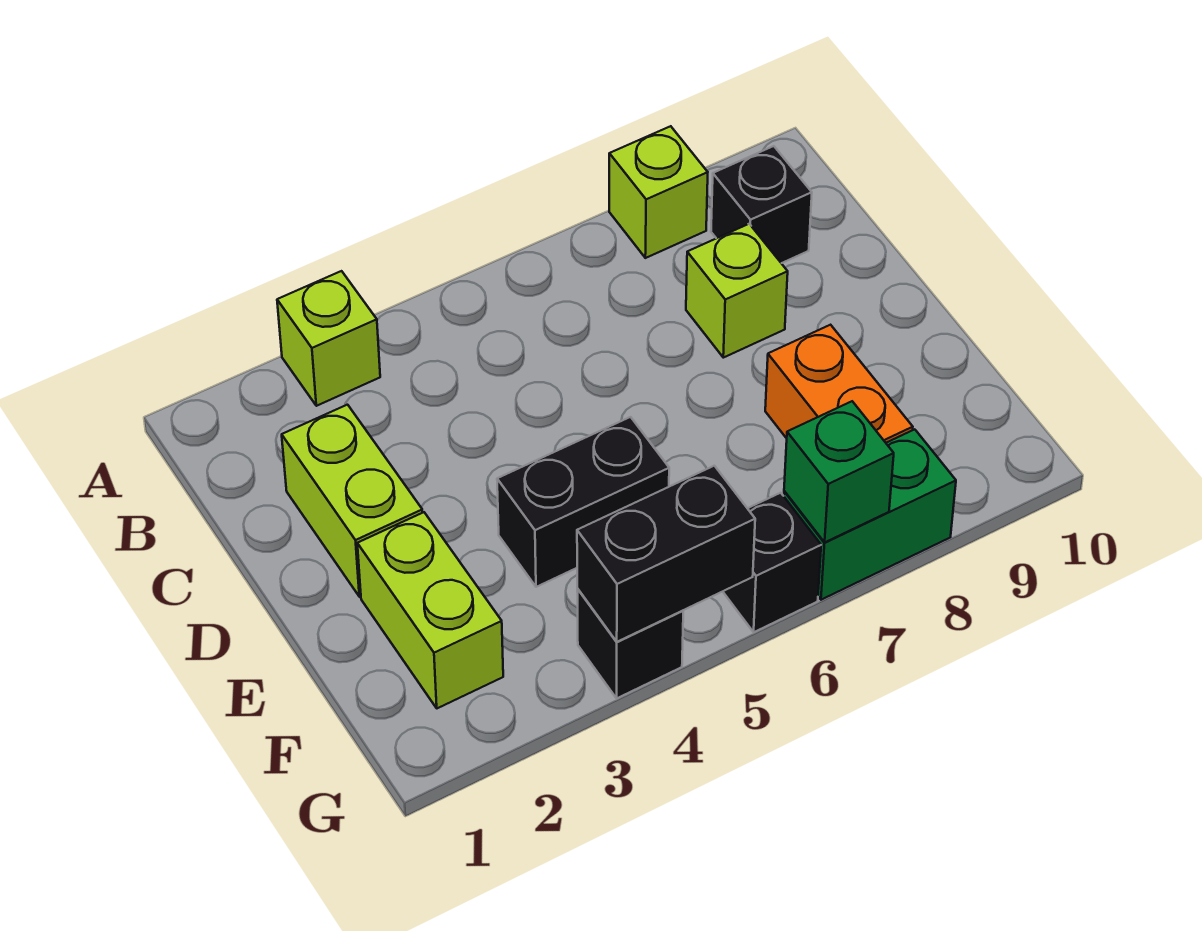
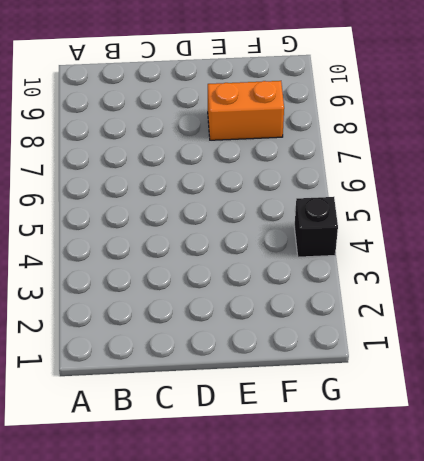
none -> lime 1x1 brick [277,271,380,406]
none -> lime 1x1 brick [609,126,708,258]
none -> black 1x1 brick [711,146,812,263]

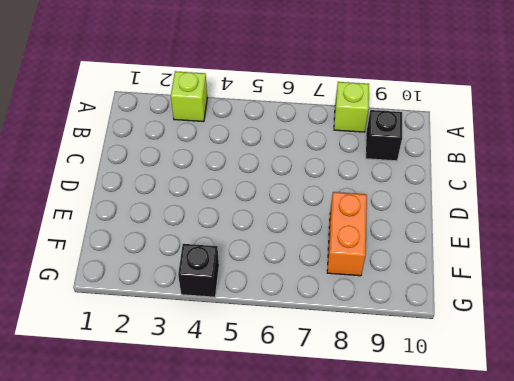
none -> lime 1x2 brick [282,405,423,597]
none -> lime 1x1 brick [686,224,788,358]
none -> lime 1x2 brick [357,512,503,708]

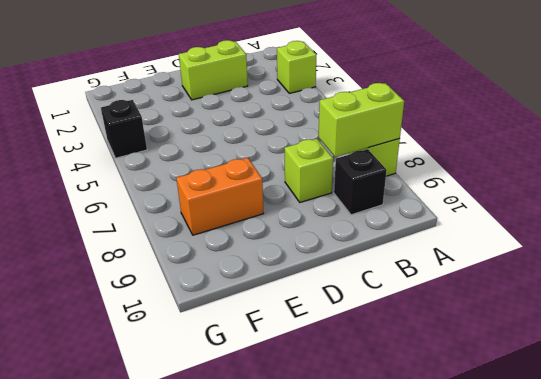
lime 1x2 brick [318,83,404,157] -> lime 1x2 brick moved to [357,512,503,708]
none -> black 1x2 brick [497,417,669,587]
none -> black 1x1 brick [723,493,821,632]
none -> green 1x2 brick [784,429,956,600]

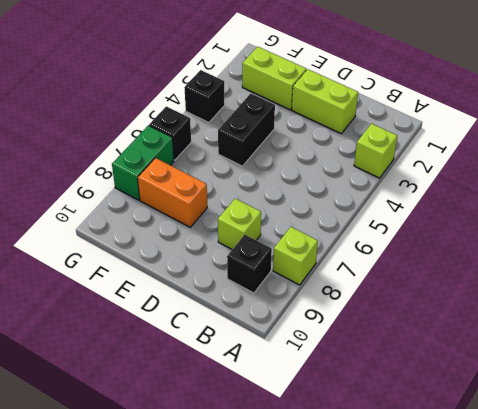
none -> black 1x2 brick [577,466,755,642]
none -> green 1x1 brick [784,401,894,543]

